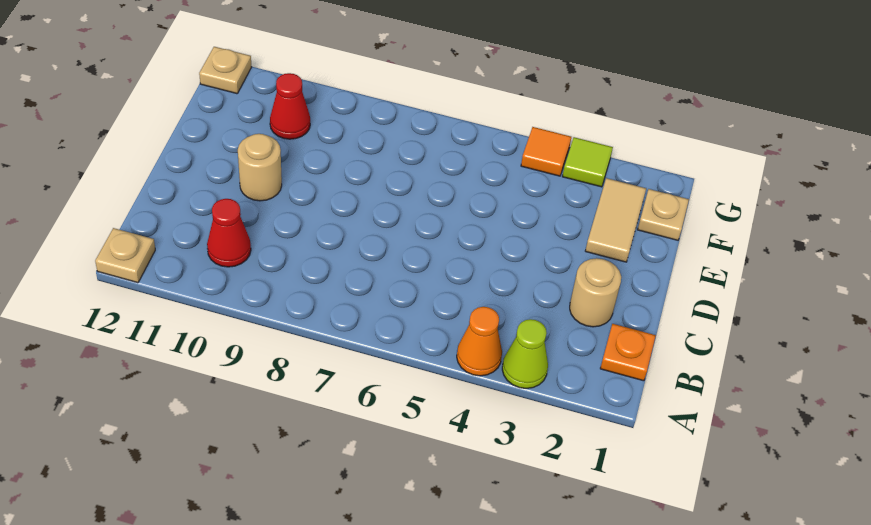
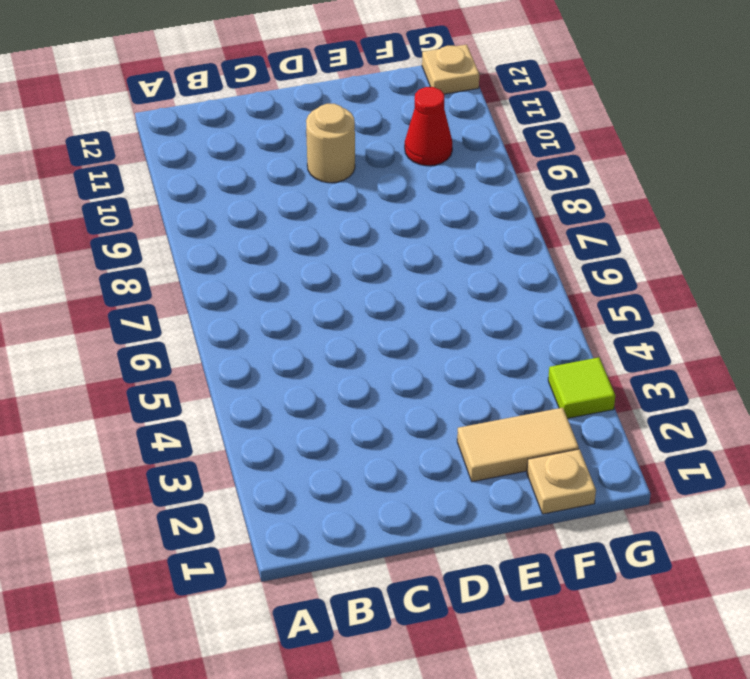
none -> lime 1x1 cone [502,319,548,388]
none -> orange 1x1 cone [457,307,502,376]
none -> tan 1x1 plate [95,228,155,283]

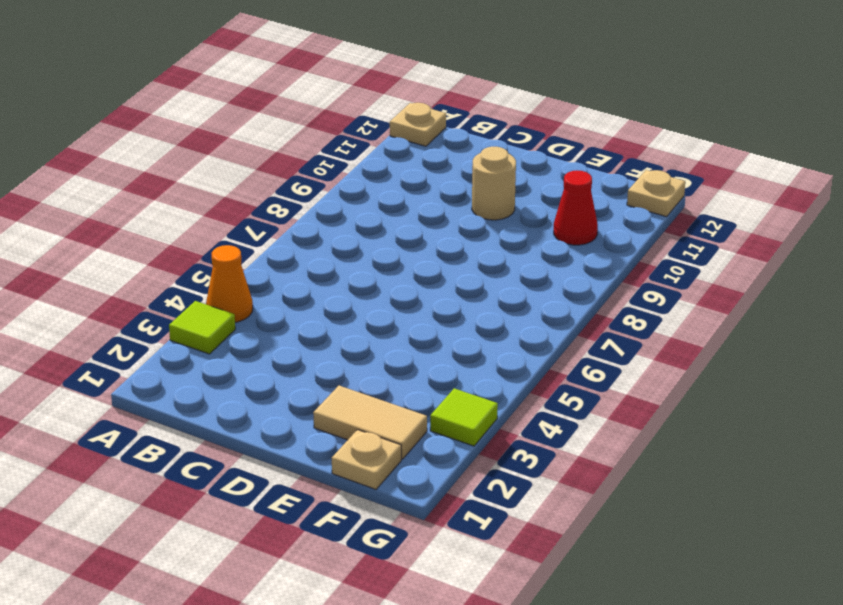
lime 1x1 tile [169,301,235,354] -> lime 1x1 cone [502,319,548,388]
none -> orange 1x1 plate [600,324,656,381]
none -> red 1x1 cone [207,199,251,267]
none -> tan 1x1 round brick [570,258,621,327]

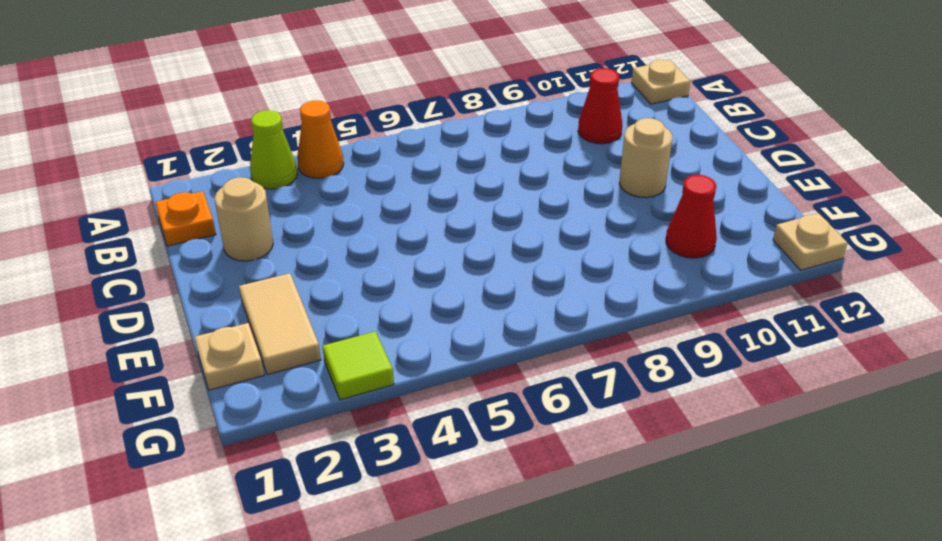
none -> orange 1x1 tile [521,127,571,176]

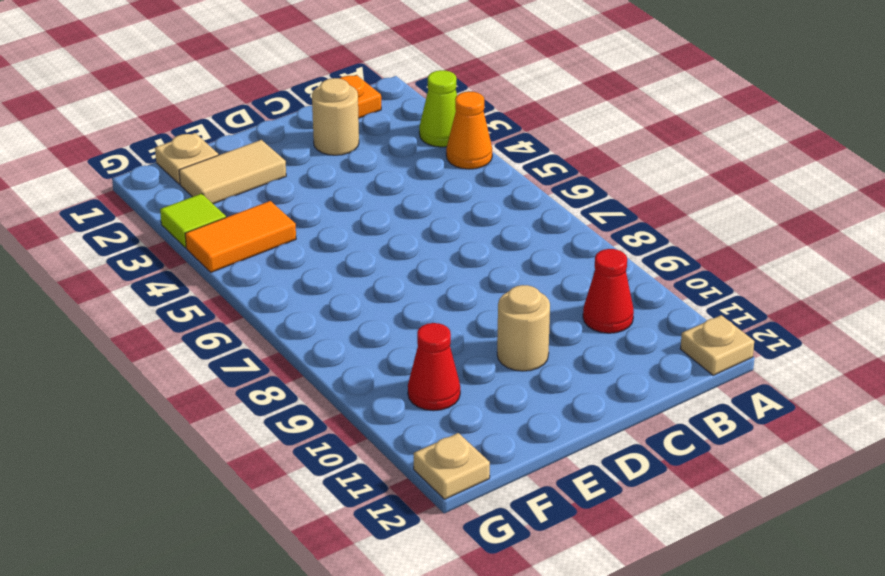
orange 1x2 tile [185,201,296,272] -> orange 1x1 tile [521,127,571,176]

